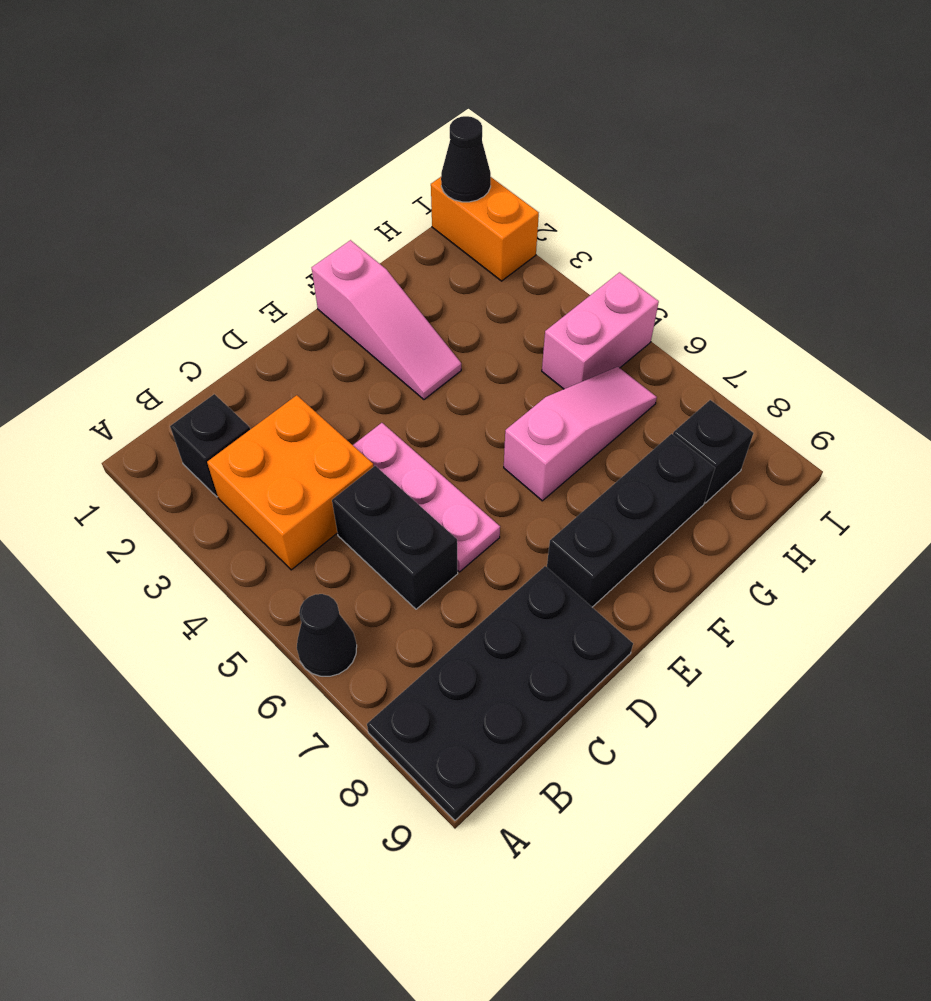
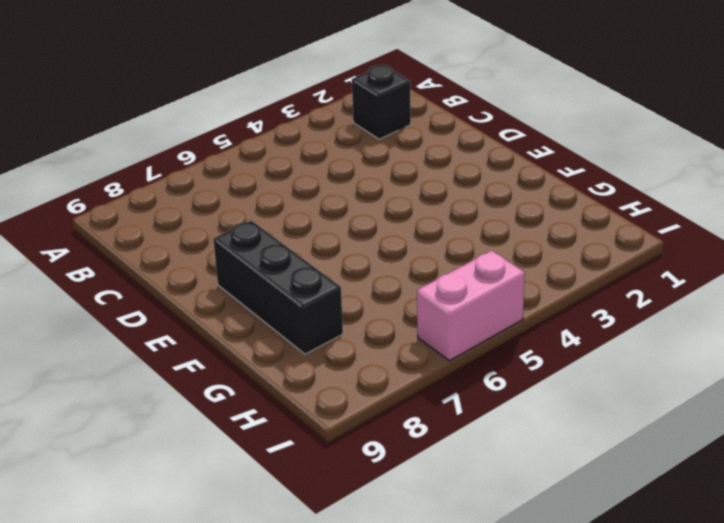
pink 1x2 brick [417,251,525,361] -> pink 1x2 brick turned to [542,272,659,389]
none -> black 1x1 cone [297,594,357,676]
none -> black 2x4 plate [367,566,633,820]
none -> orange 2x2 brick [207,395,374,570]

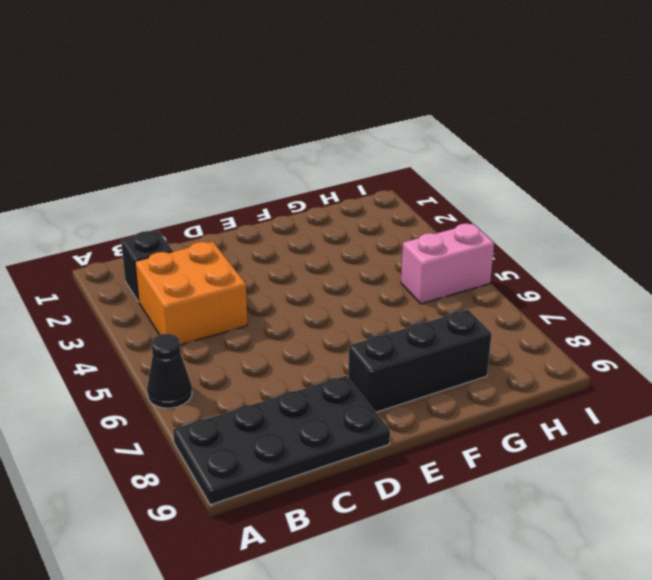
none -> black 1x2 brick [332,466,458,609]
none -> pink 1x3 plate [353,423,500,572]
none -> pink 1x3 slope [312,240,461,400]

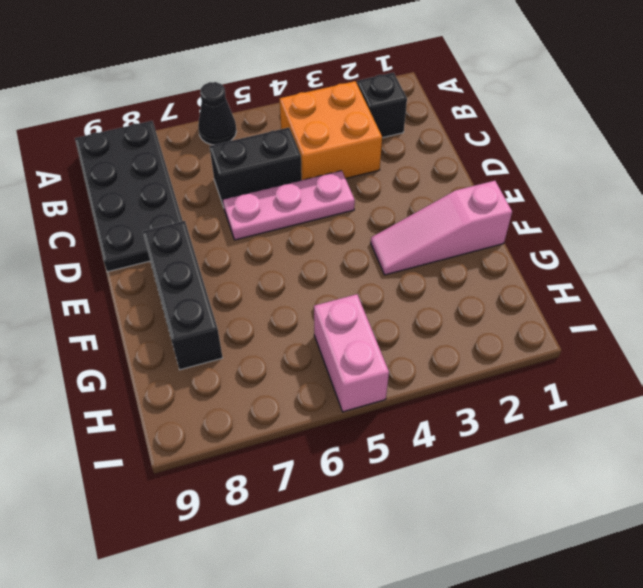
none -> pink 1x3 slope [504,367,657,501]
none -> black 1x1 brick [673,400,753,503]
none -> orange 1x2 brick [431,177,539,281]

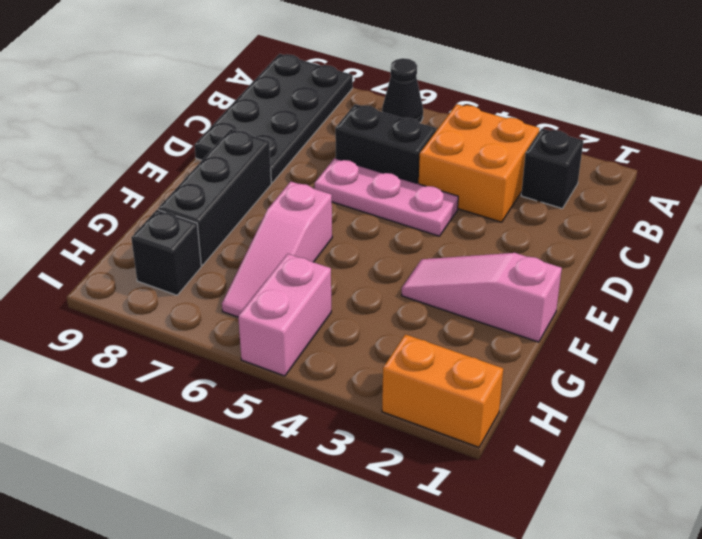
none -> black 1x1 cone [441,116,491,202]

